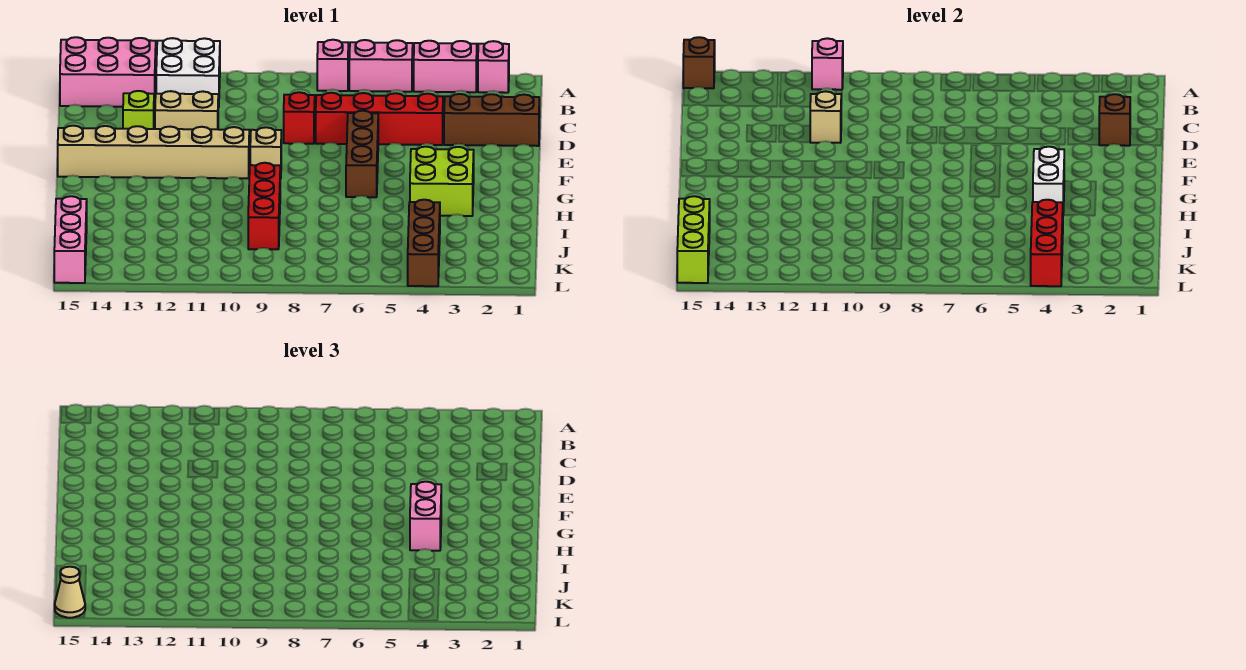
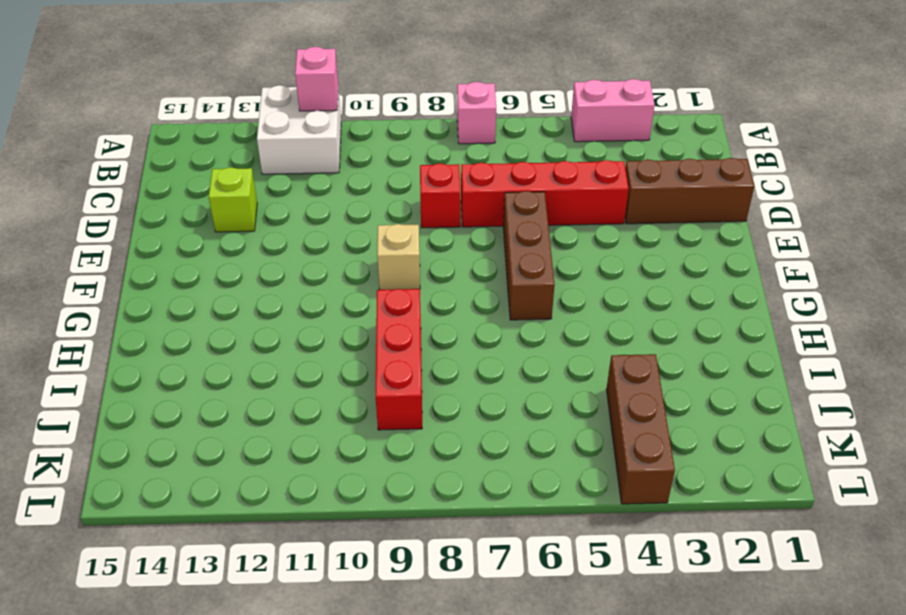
none -> pink 1x1 brick [478,41,509,93]
none -> pink 1x2 brick [349,40,413,92]
none -> pink 2x3 brick [60,37,156,107]

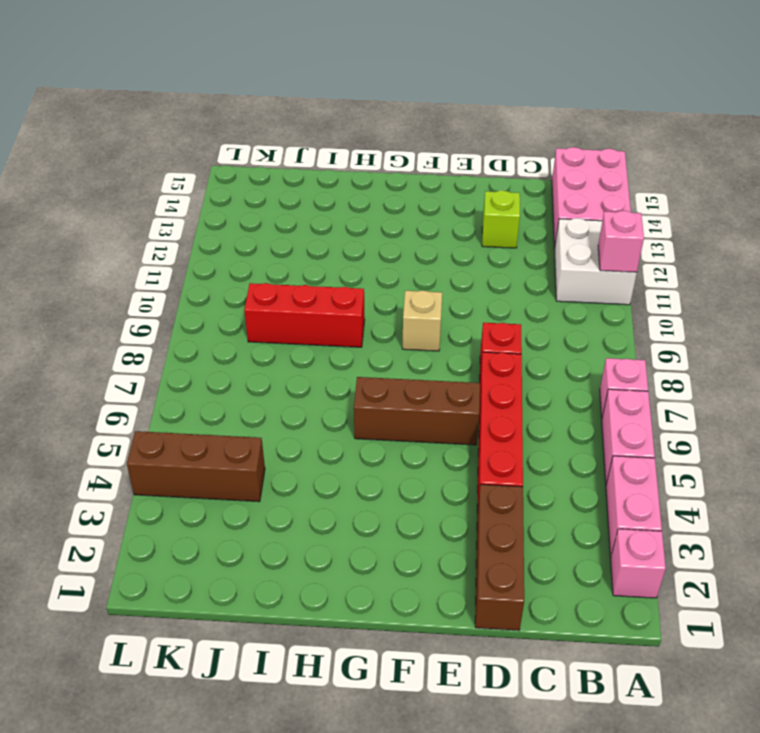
none -> tan 1x2 brick [155,91,218,129]
none -> tan 1x6 brick [58,126,249,178]
none -> lime 2x2 brick [410,147,474,216]

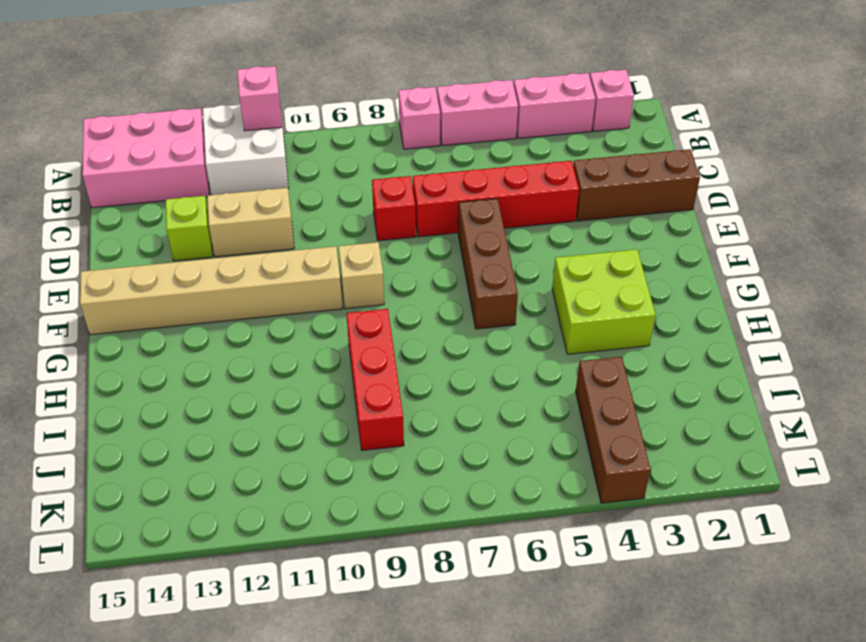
none -> pink 1x3 brick [54,196,87,283]
none -> brown 1x1 brick [683,37,715,88]
none -> brown 1x1 brick [1099,94,1130,146]

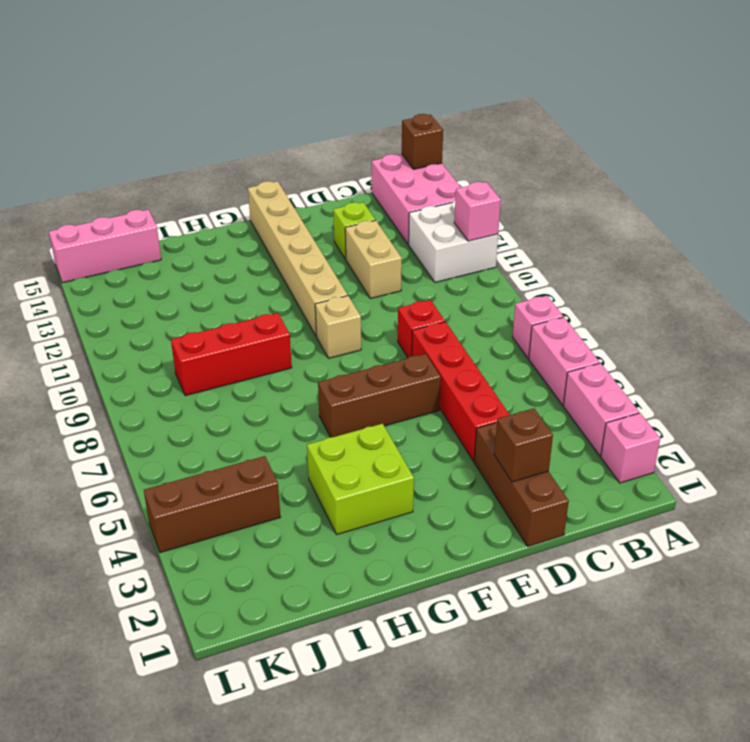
none -> tan 1x1 brick [810,91,841,143]
none -> white 1x2 brick [1033,147,1064,212]
none -> red 1x3 brick [1031,200,1063,286]

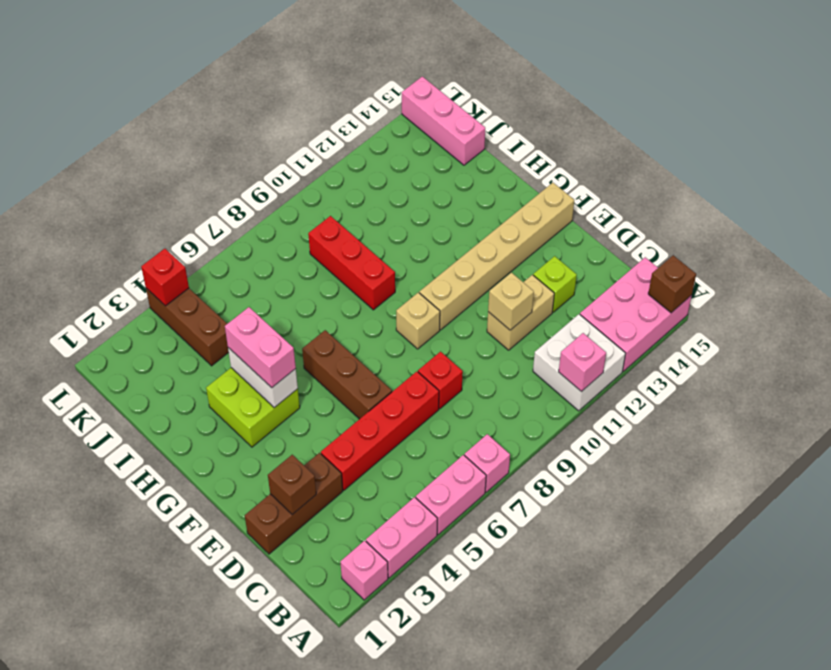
red 1x1 brick [141,249,189,306] -> red 1x3 brick [1031,200,1063,286]
none -> lime 1x3 brick [677,196,710,283]
none -> tan 1x1 cone [55,567,85,618]

